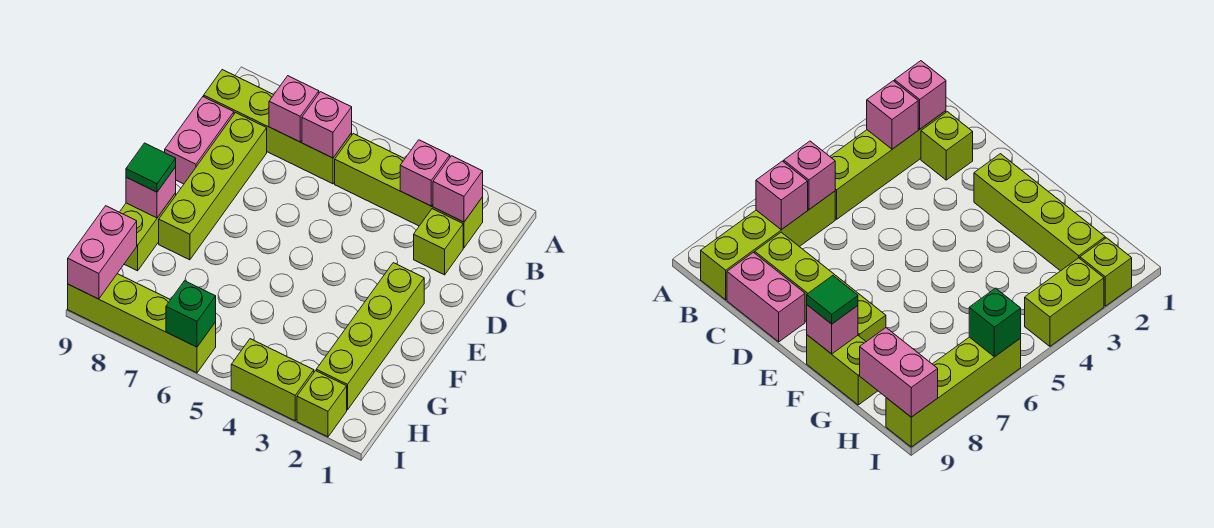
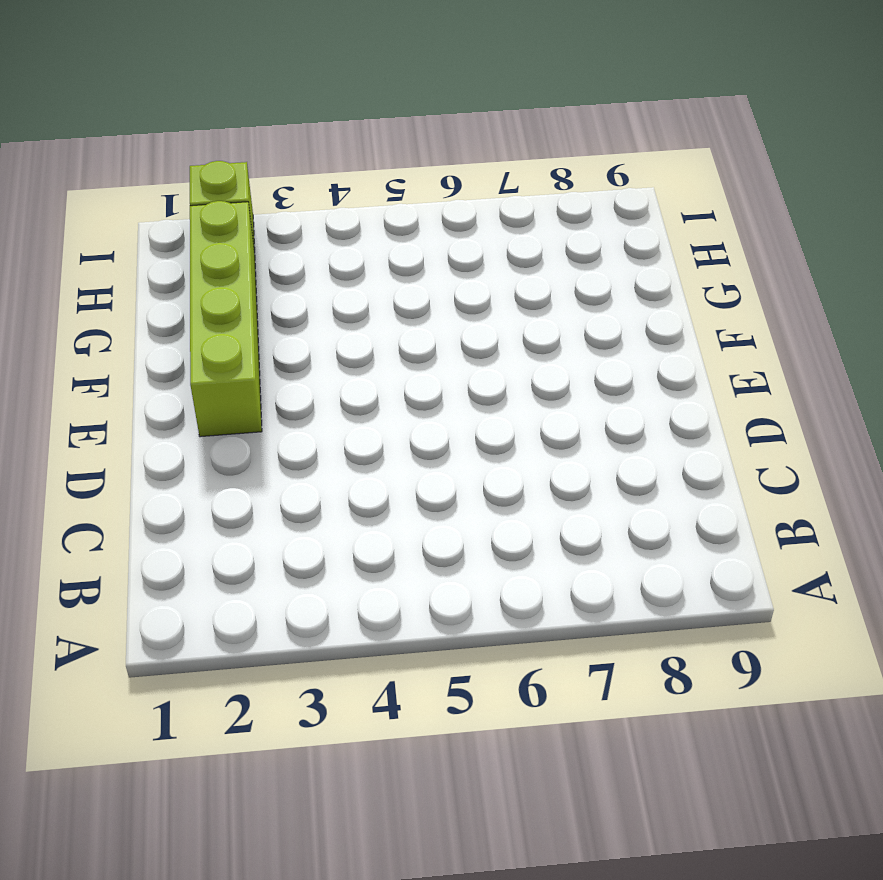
none -> lime 1x4 brick [335,134,483,248]
none -> lime 1x4 brick [204,70,352,184]
none -> lime 1x1 brick [414,209,463,275]

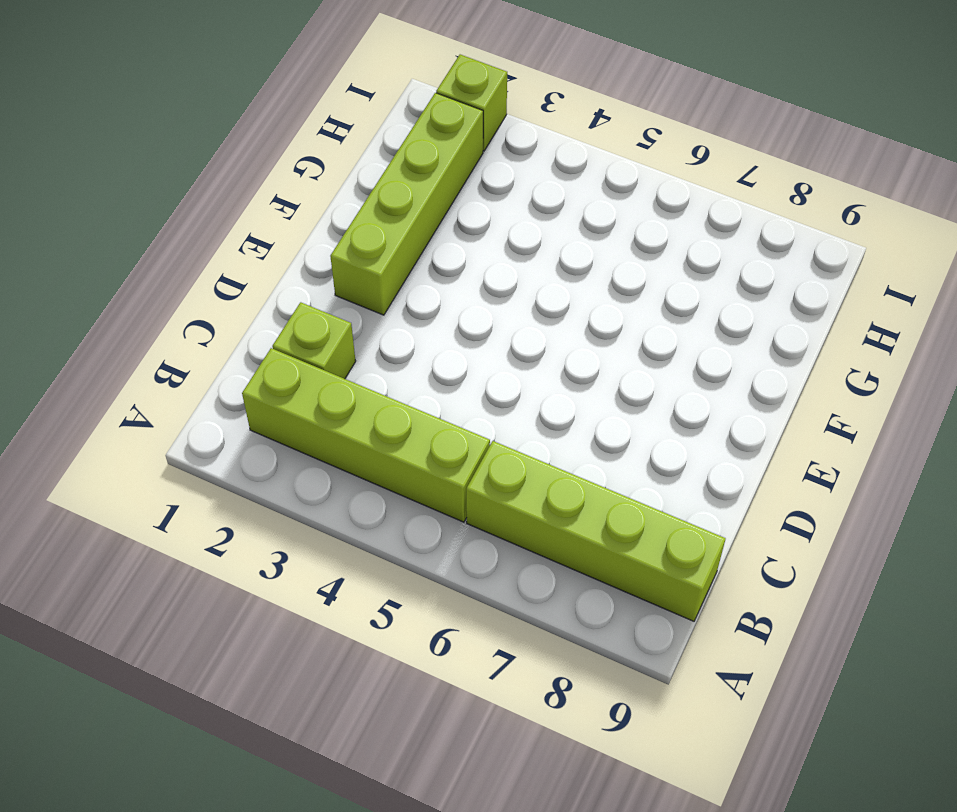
none -> lime 1x4 brick [159,113,267,260]
none -> pink 1x2 brick [165,97,234,184]
none -> lime 1x2 brick [120,193,176,271]

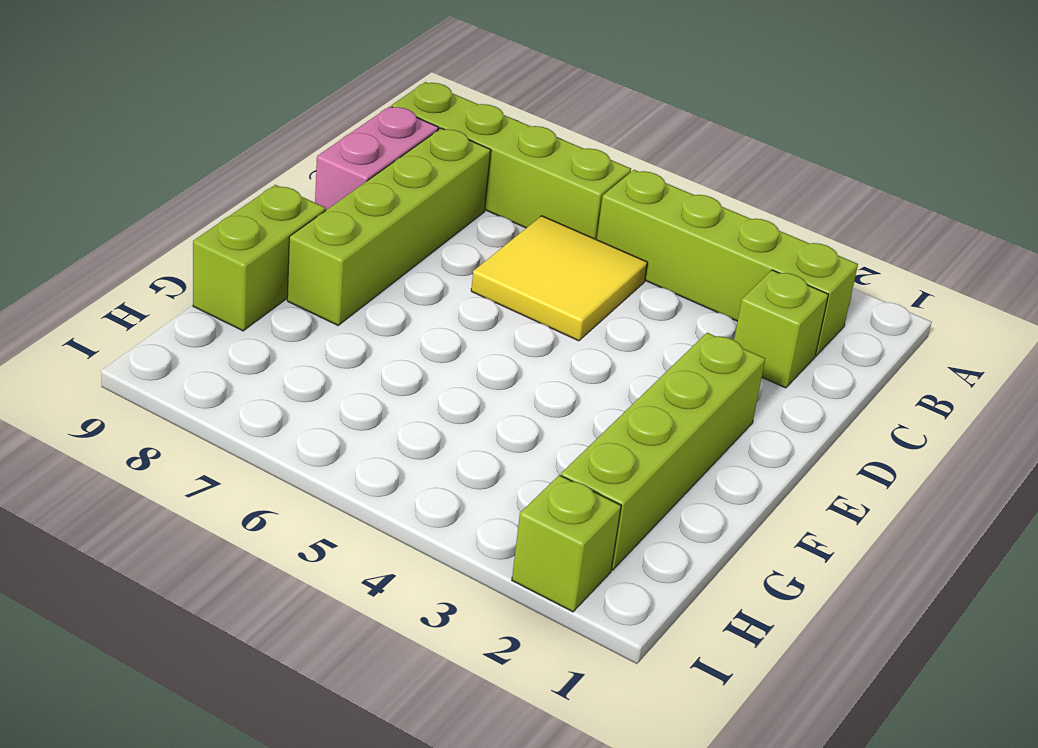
yellow 2x2 tile [471,216,647,341] -> none
none -> lime 1x2 brick [231,339,314,421]
none -> lime 1x4 brick [68,274,216,373]
none -> pink 1x1 brick [433,156,483,222]

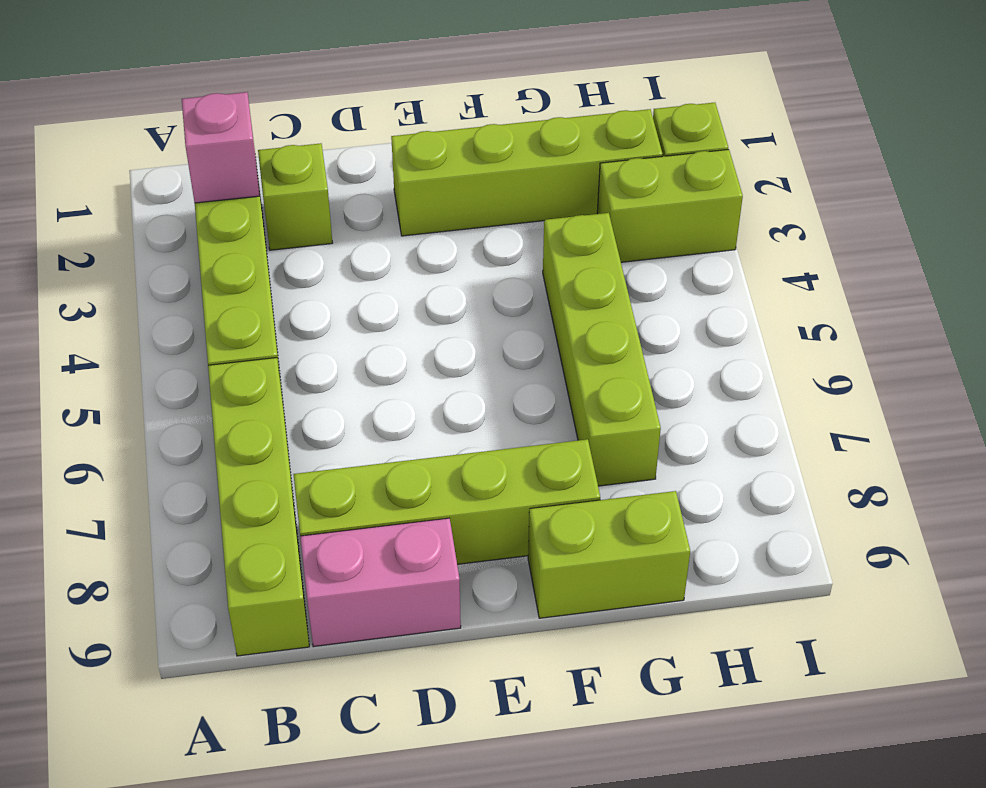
lime 1x4 brick [543,213,661,486] -> lime 1x4 brick moved to [68,274,216,373]
lime 1x2 brick [597,149,743,262] -> lime 1x2 brick turned to [231,339,314,421]
none -> pink 1x1 brick [400,140,450,206]
none -> pink 1x1 brick [302,92,352,158]
none -> pink 1x1 brick [269,76,319,142]

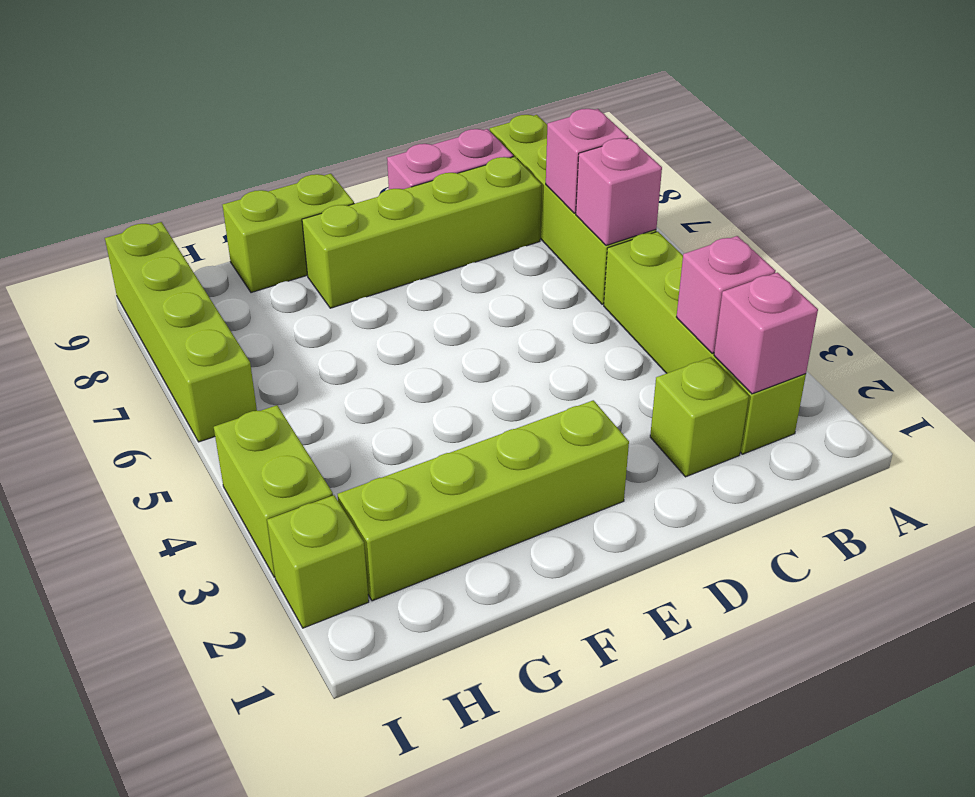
none -> pink 1x1 brick [126,167,176,218]
none -> pink 1x2 brick [68,206,137,299]
none -> green 1x1 brick [166,281,216,347]

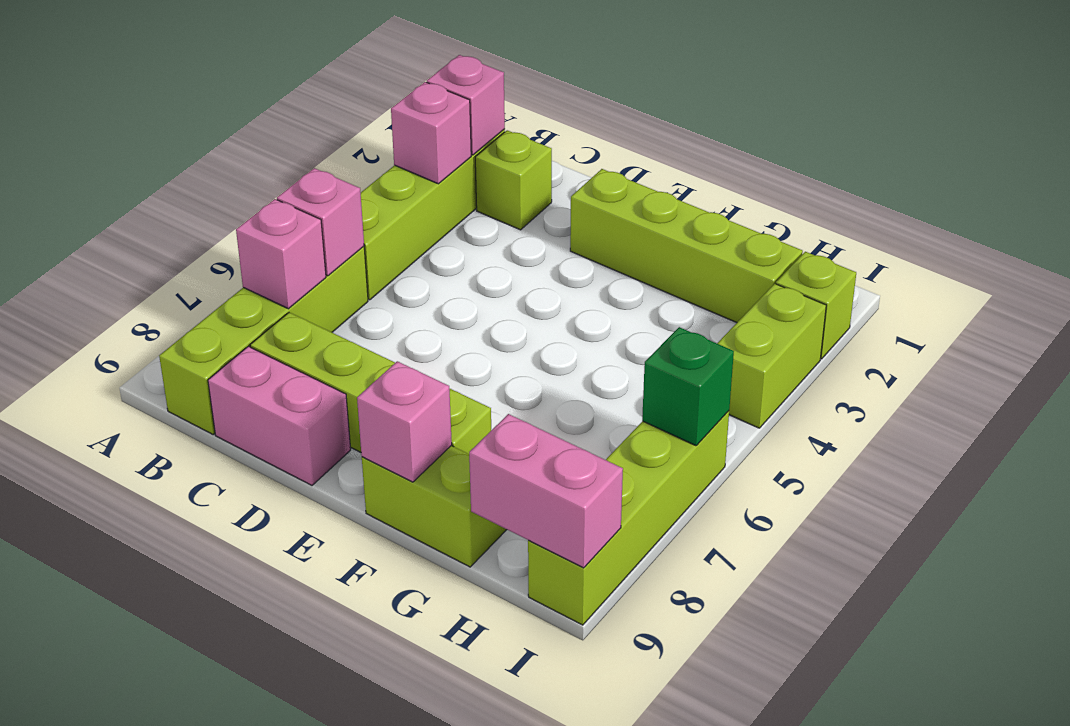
none -> green 1x1 tile [126,143,176,192]

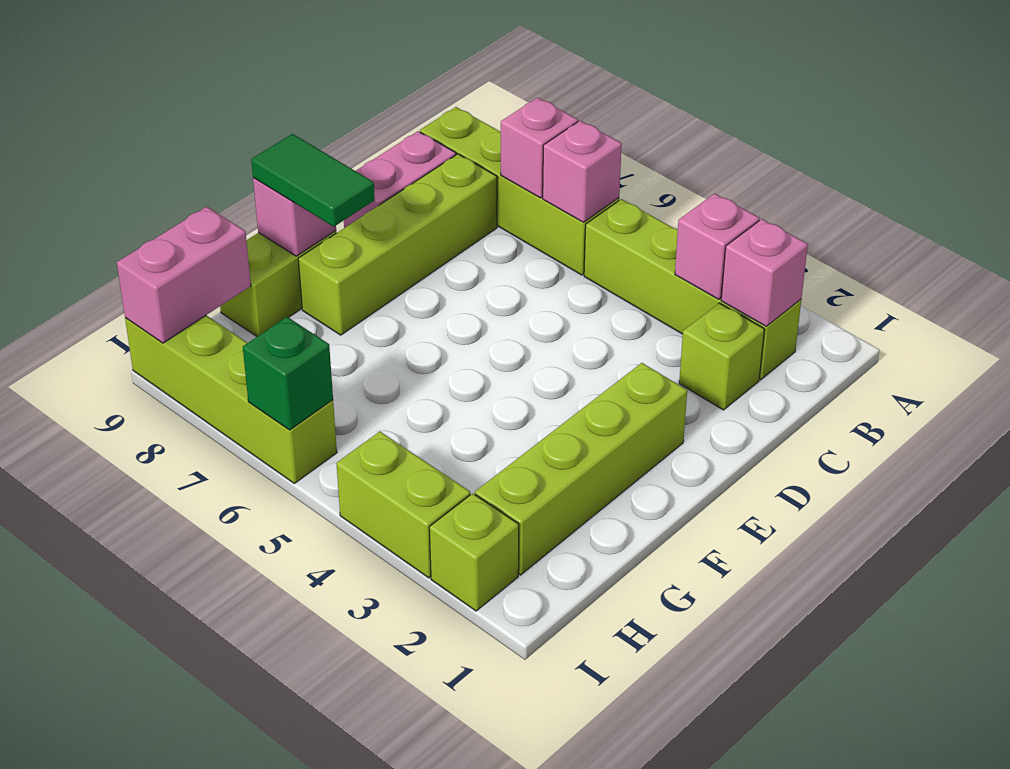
green 1x2 tile [251,134,375,227] -> green 1x1 tile [126,143,176,192]

